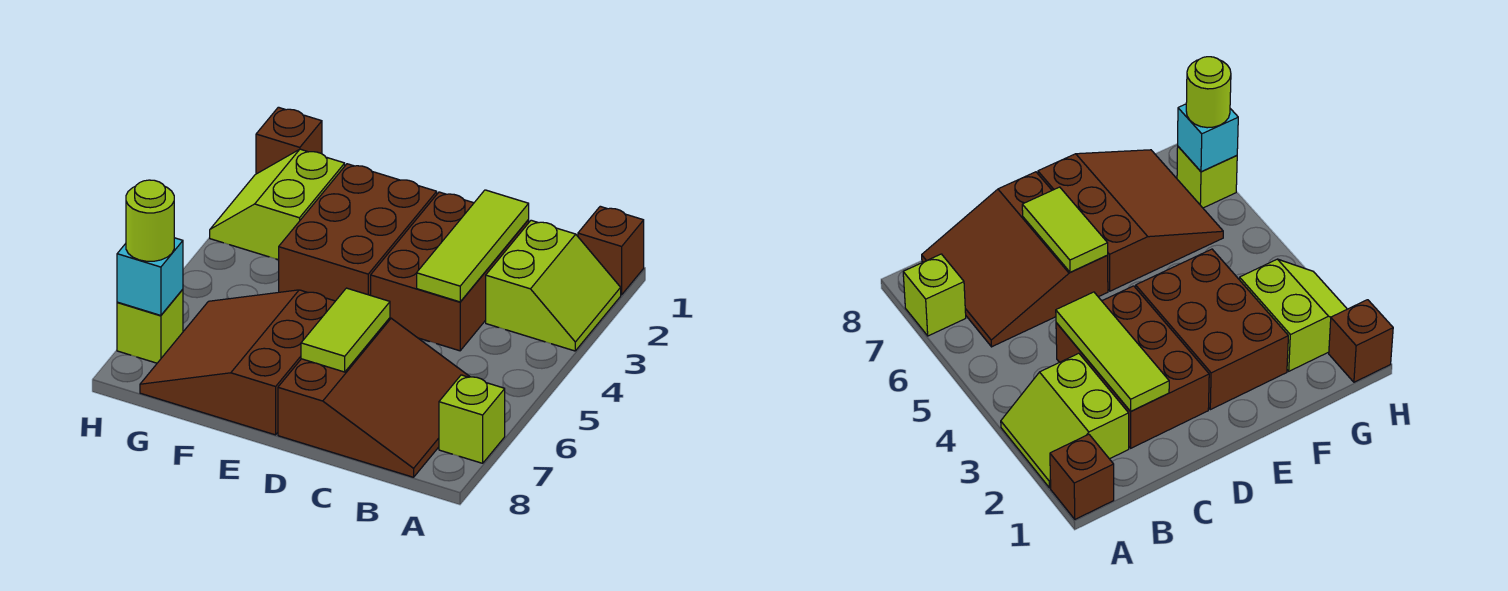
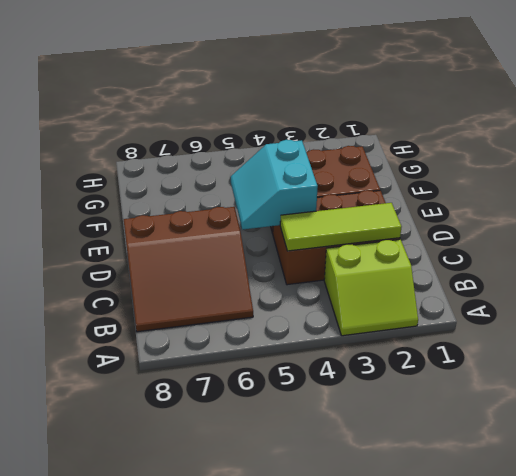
cyan 2x2 slope [231,140,318,230] -> none
none -> brown 1x1 brick [578,206,644,295]
none -> lime 1x1 brick [439,375,505,463]
none -> brown 3x3 slope [140,290,335,435]

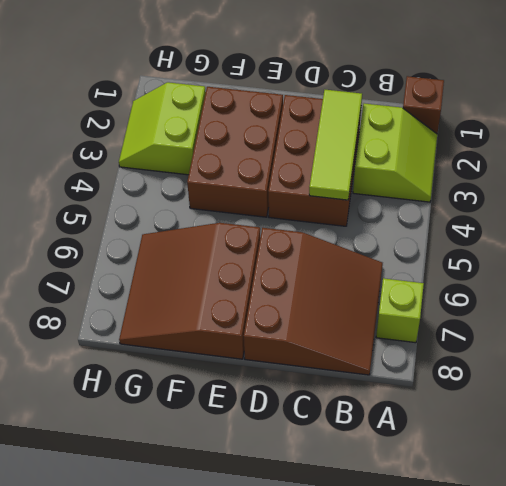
none -> brown 1x1 brick [256,107,322,174]
none -> lime 1x1 brick [117,289,183,363]
none -> lime 1x2 tile [301,288,390,372]

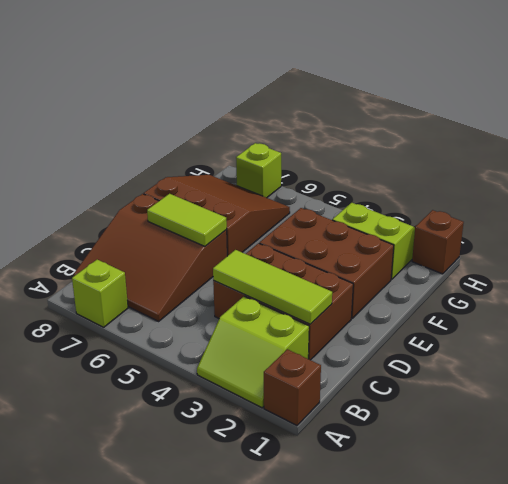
none -> cyan 1x1 brick [117,238,183,315]
none -> lime 1x1 round brick [126,180,174,261]

